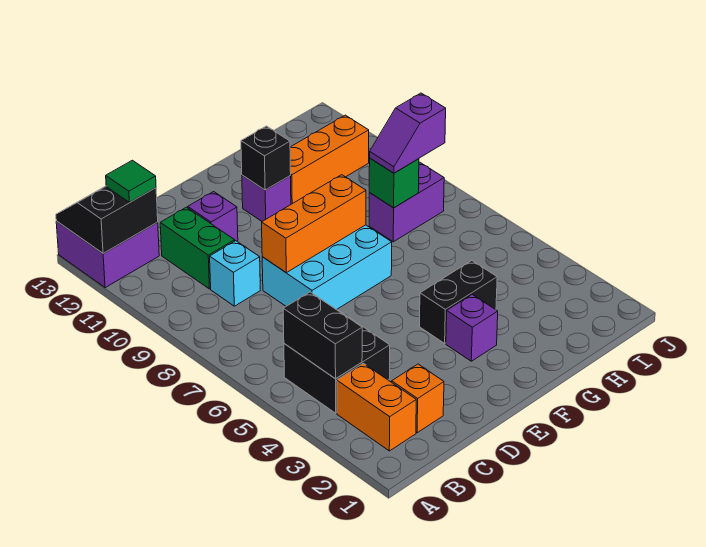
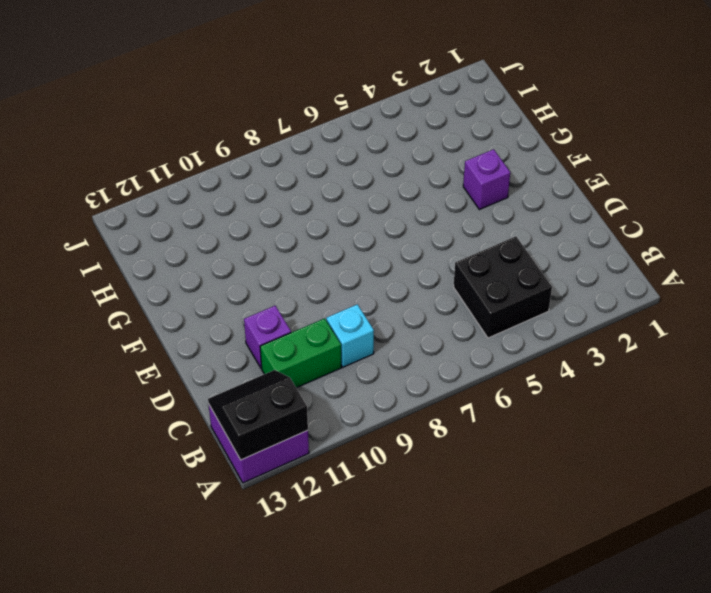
black 2x2 slope [208,370,308,460] -> black 2x2 slope turned to [56,186,158,253]
none -> orange 1x2 brick [337,363,416,451]
none -> orange 1x1 brick [392,364,444,433]
none -> cyan 2x3 brick [262,225,392,310]

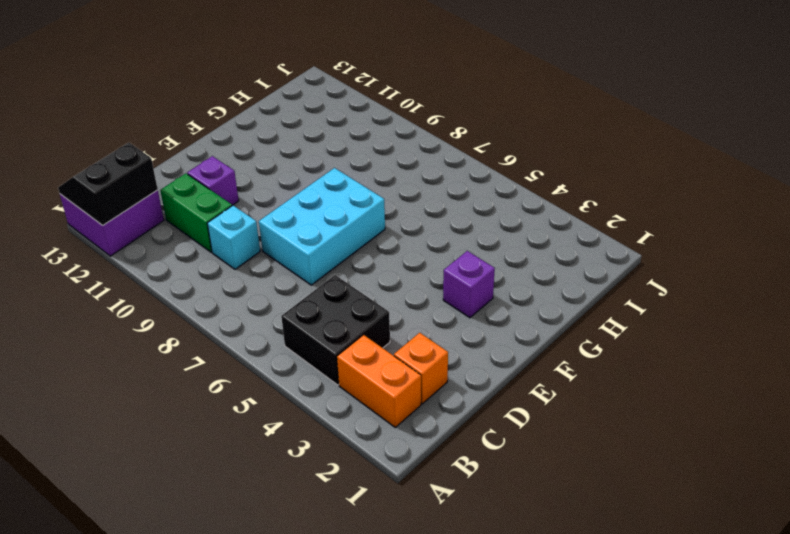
none -> black 1x2 brick [419,261,497,343]
none -> purple 1x1 brick [242,175,291,221]
none -> orange 1x3 brick [290,115,369,204]

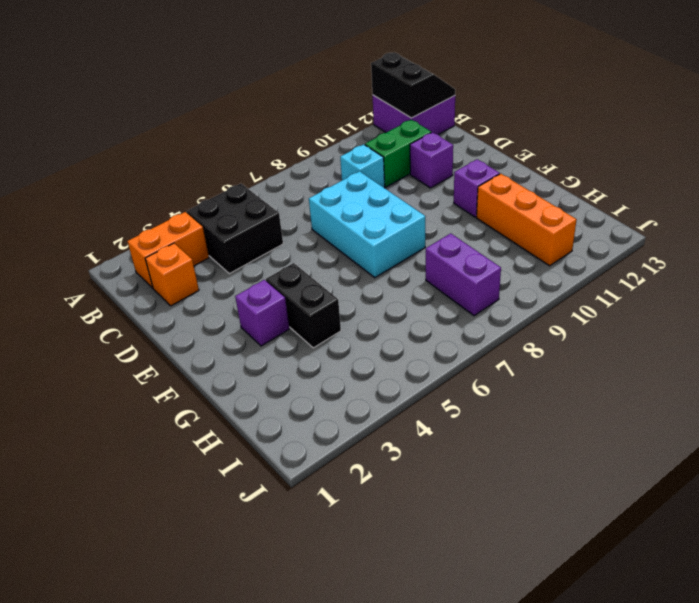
none -> black 1x2 brick [283,292,362,379]
none -> orange 1x3 brick [262,175,366,273]
none -> black 1x1 brick [241,126,291,190]

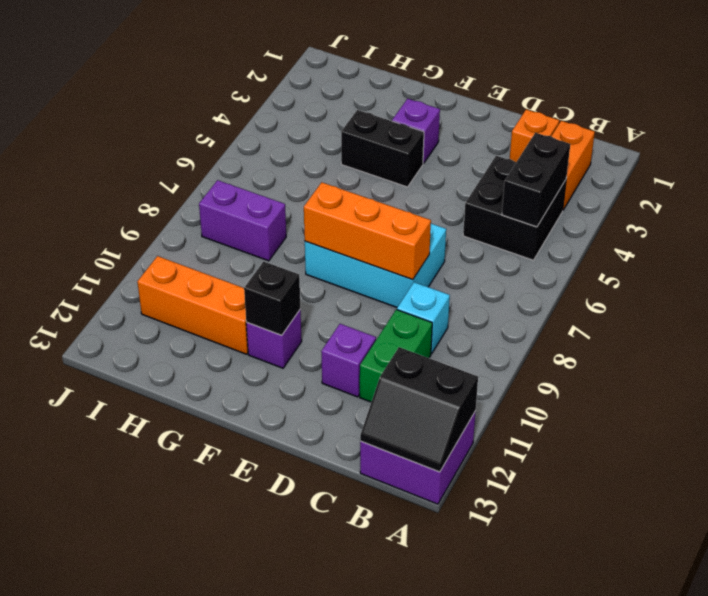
none -> green 1x1 brick [369,158,419,208]
none -> green 1x1 tile [106,160,156,202]
none -> purple 1x2 slope [370,93,446,173]

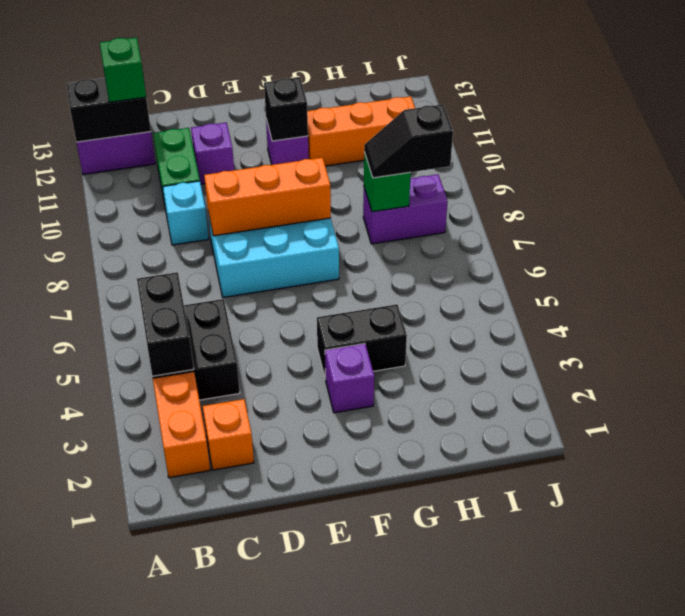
green 1x1 brick [100,37,146,102] -> green 1x1 tile [106,160,156,202]
black 1x2 slope [364,104,453,178] -> purple 1x2 slope [370,93,446,173]

